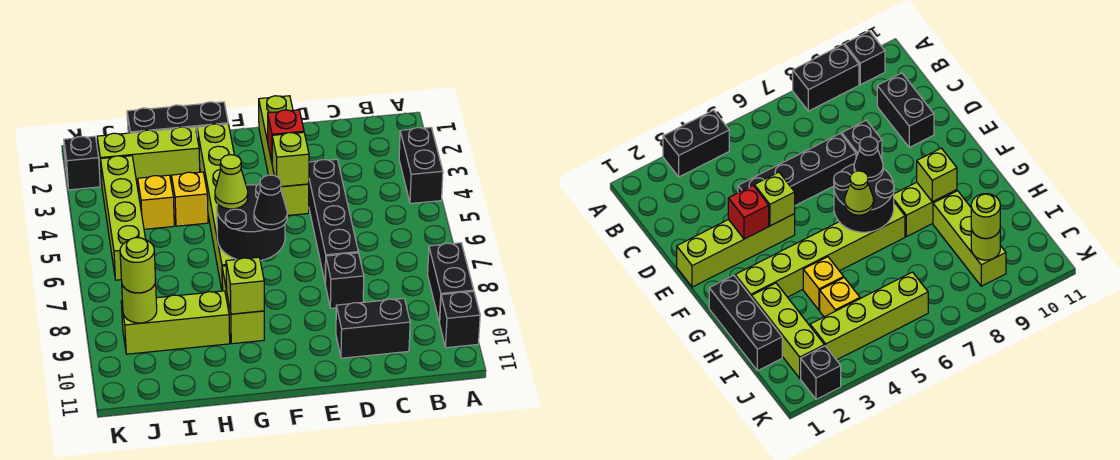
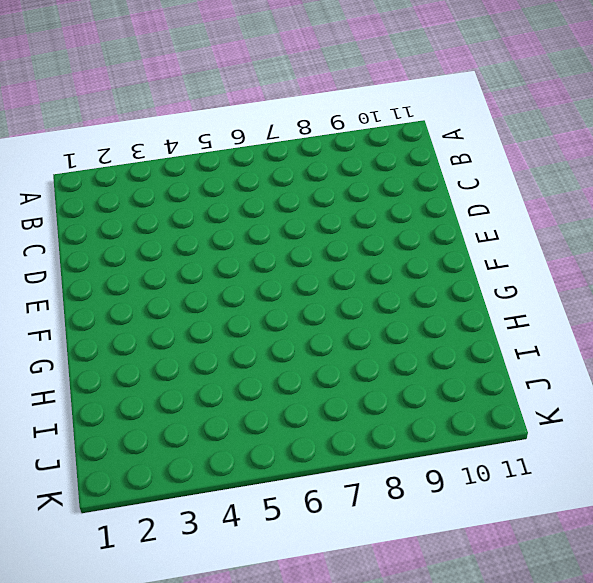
none -> black 1x2 brick [399,127,443,204]
none -> black 1x2 brick [428,243,474,322]
none -> black 1x1 brick [439,291,480,348]

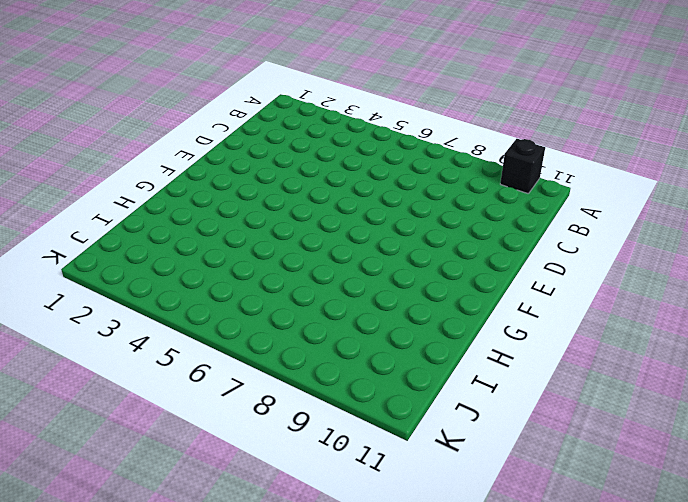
none -> black 1x2 brick [399,127,443,204]
none -> black 1x2 brick [428,243,474,322]
none -> black 1x2 brick [336,298,410,358]

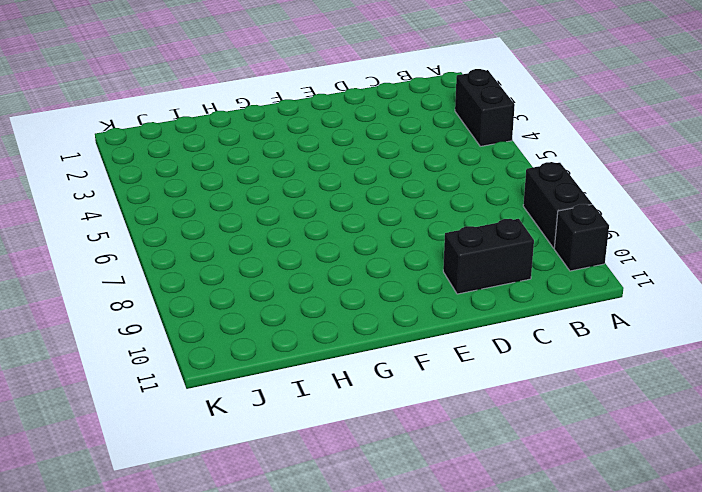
none -> black 1x4 brick [309,159,358,282]
none -> black 1x1 brick [325,253,364,308]
none -> lime 1x4 brick [259,96,309,216]

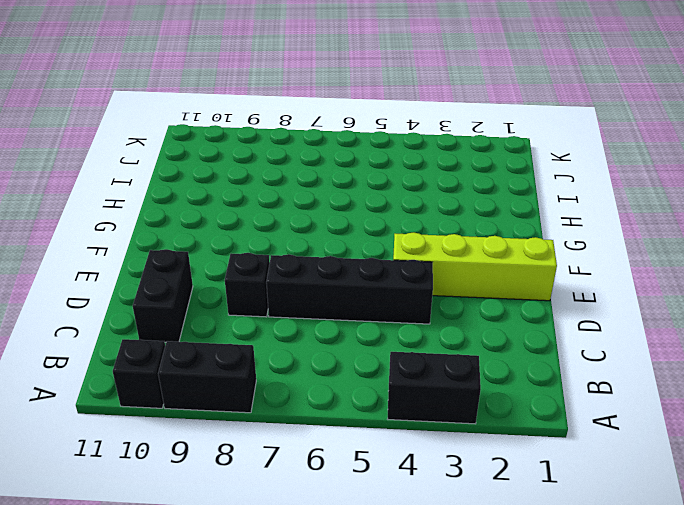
none -> black 1x3 brick [127,102,228,133]
none -> lime 1x6 brick [197,124,237,291]
none -> lime 1x2 brick [222,266,264,344]

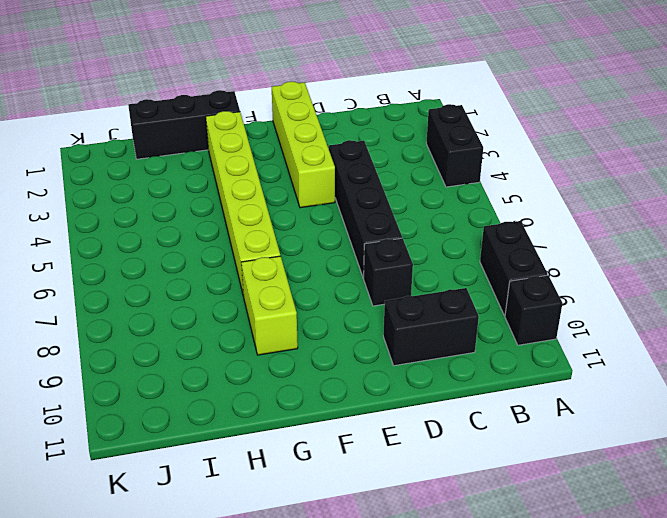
none -> lime 1x3 brick [97,127,200,184]
none -> yellow 1x1 brick [171,172,208,226]
none -> lime 1x3 brick [121,291,230,354]

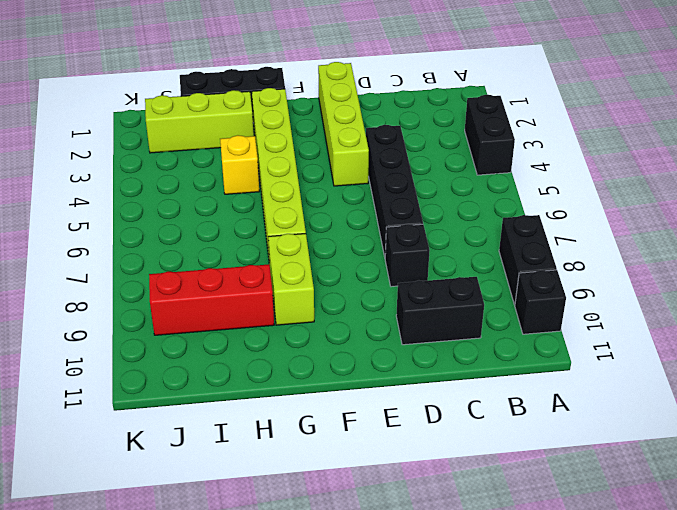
red 1x3 brick [149,264,274,335] -> lime 1x3 brick [121,291,230,354]
none -> yellow 1x1 brick [138,175,174,229]
none -> lime 1x4 brick [100,156,146,280]
none -> black 1x1 brick [64,136,100,190]

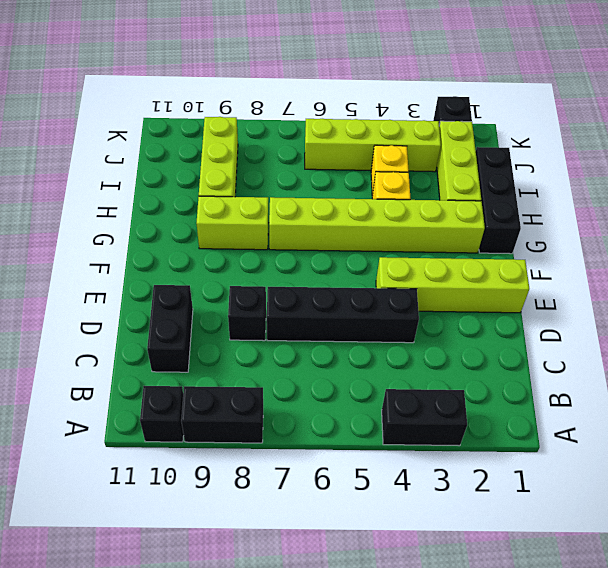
none -> red 1x1 brick [268,110,304,162]
none -> lime 1x1 brick [272,132,309,187]
none -> black 2x2 round brick [217,184,285,261]

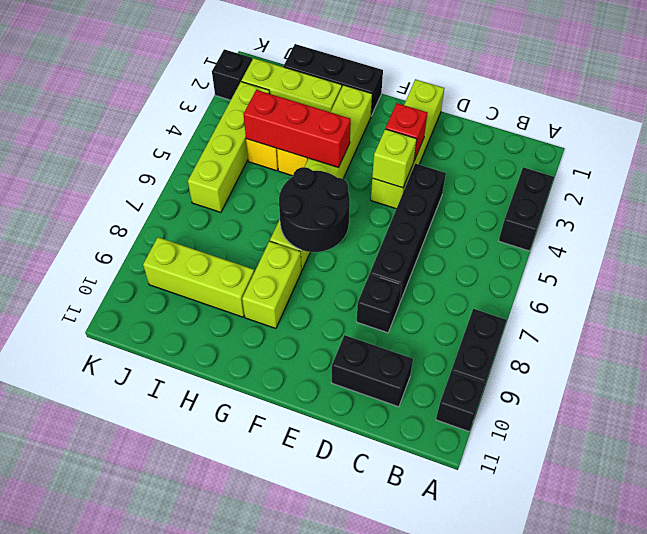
red 1x3 brick [243,90,351,168] -> none
none -> lime 1x1 brick [226,257,264,314]
none -> lime 1x1 round brick [122,281,157,323]
none -> black 1x1 cone [254,175,287,230]

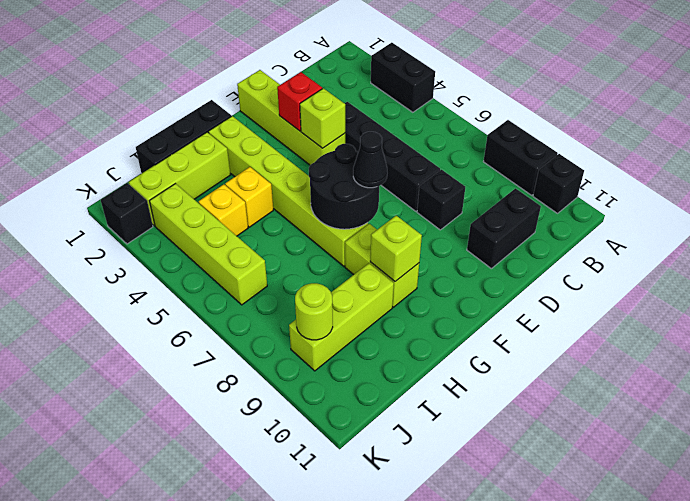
none -> lime 1x1 cone [215,155,248,209]
none -> lime 1x1 round brick [120,238,156,293]

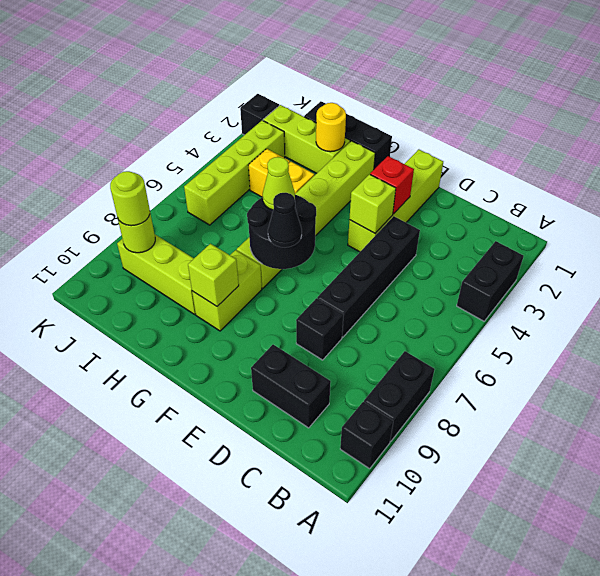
yellow 1x1 round brick [316,103,346,152] -> none

